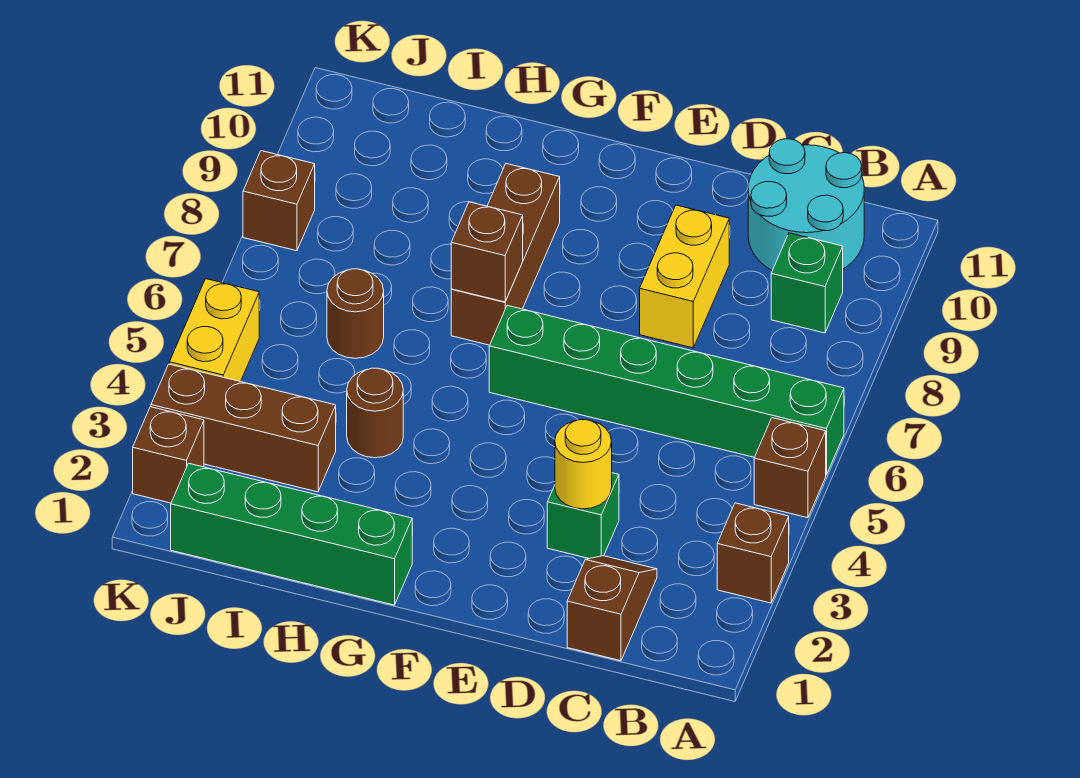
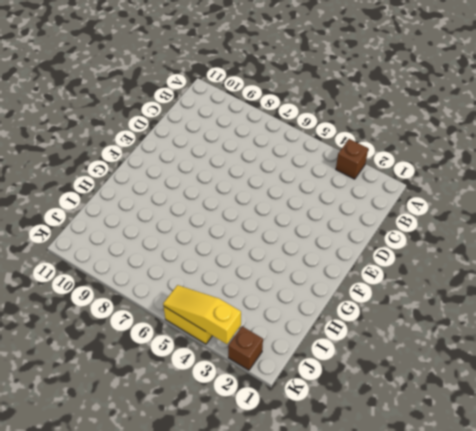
yellow 1x3 slope [163,285,241,344] -> none
none -> brown 1x1 brick [754,418,826,518]
none -> green 1x6 brick [489,305,844,475]
none -> green 1x1 brick [771,233,843,333]

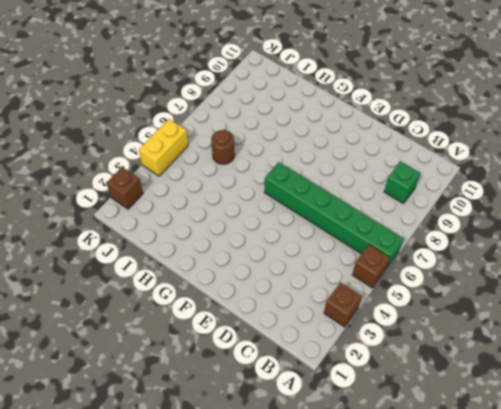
none -> cyan 2x2 round brick [748,139,864,271]
none -> brown 1x2 slope [567,556,657,661]
none -> green 1x1 brick [547,473,619,559]

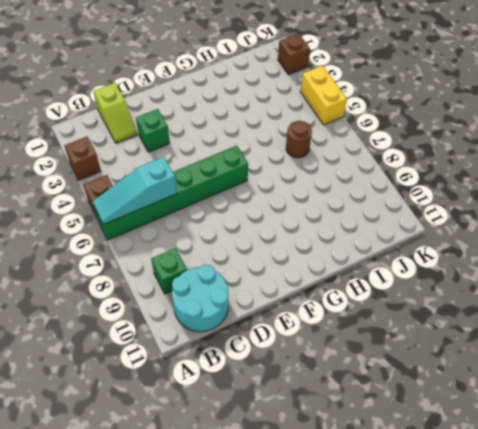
cyan 1x3 slope [93,157,177,224] -> none
lime 1x2 slope [94,83,137,143] -> brown 1x2 slope [567,556,657,661]
none -> yellow 1x2 brick [640,205,729,348]
none -> green 1x4 brick [171,463,412,605]
none -> brown 1x3 brick [451,164,560,345]

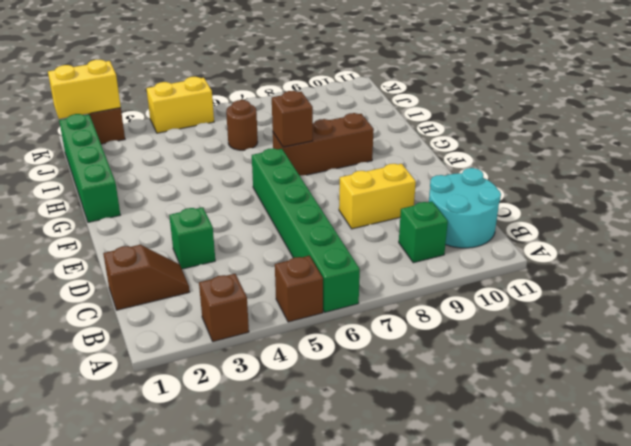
yellow 1x2 brick [48,60,121,119] -> none
none -> brown 1x1 round brick [347,368,403,458]
none -> brown 1x3 brick [151,364,336,492]
none -> brown 1x1 brick [243,151,315,251]

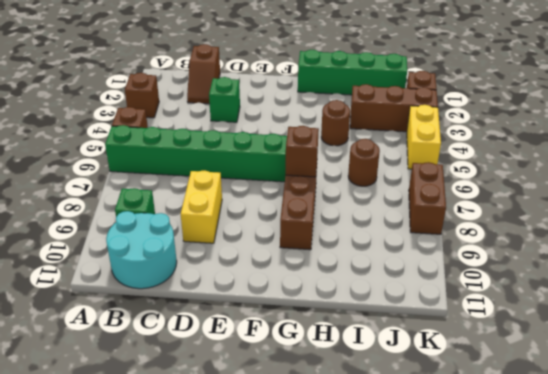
brown 1x2 brick [409,162,446,234] -> brown 1x1 brick [243,151,315,251]
none -> yellow 1x1 round brick [555,420,612,509]

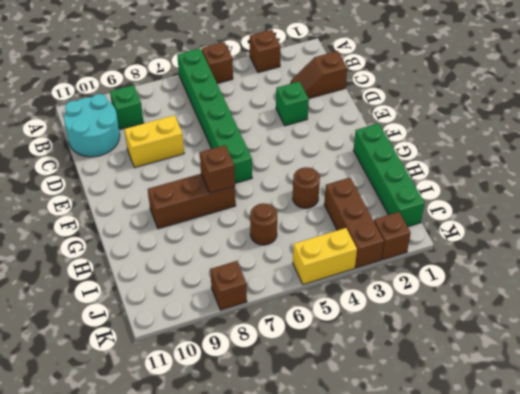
none -> yellow 1x1 round brick [555,420,612,509]

